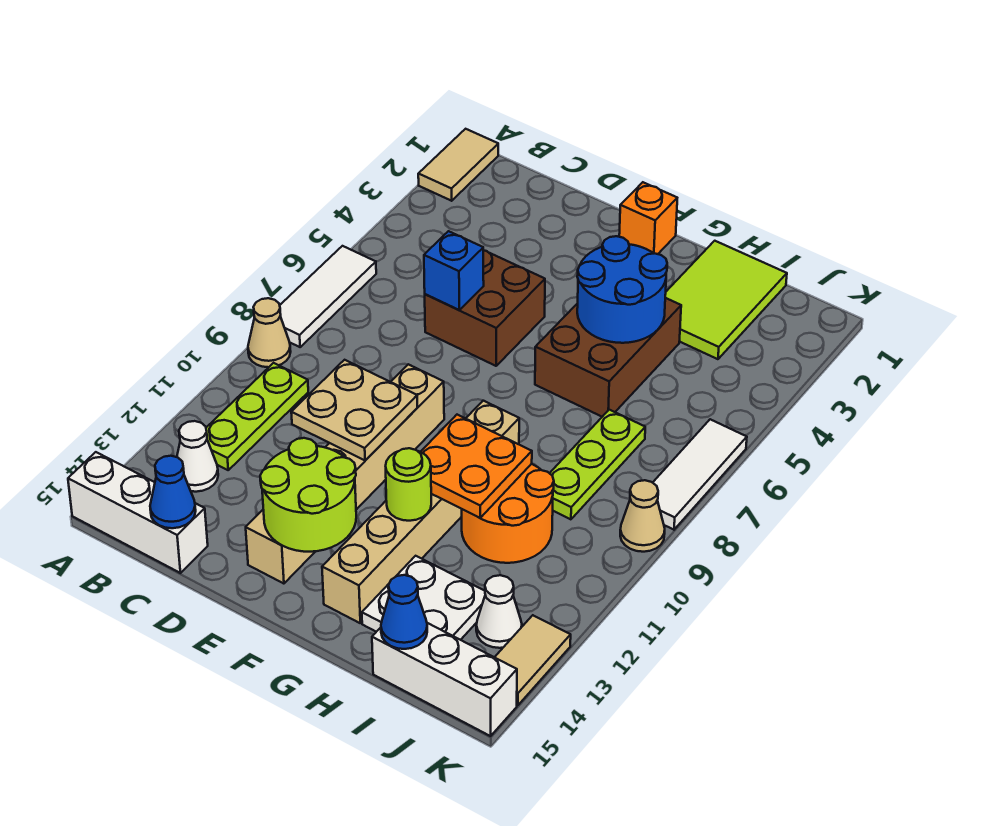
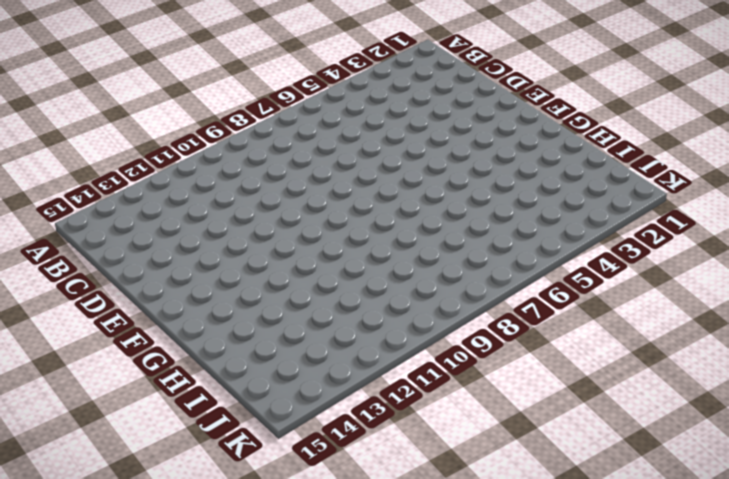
none -> tan 1x2 tile [418,129,498,201]
none -> white 1x3 tile [280,246,376,347]
none -> tan 1x1 cone [248,298,291,367]

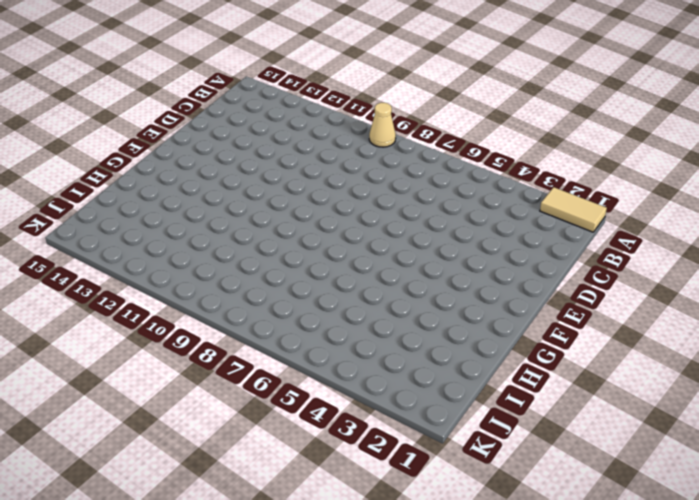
none -> white 1x3 tile [280,246,376,347]
none -> white 1x3 brick [68,452,208,573]
none -> lime 1x3 plate [206,363,308,470]

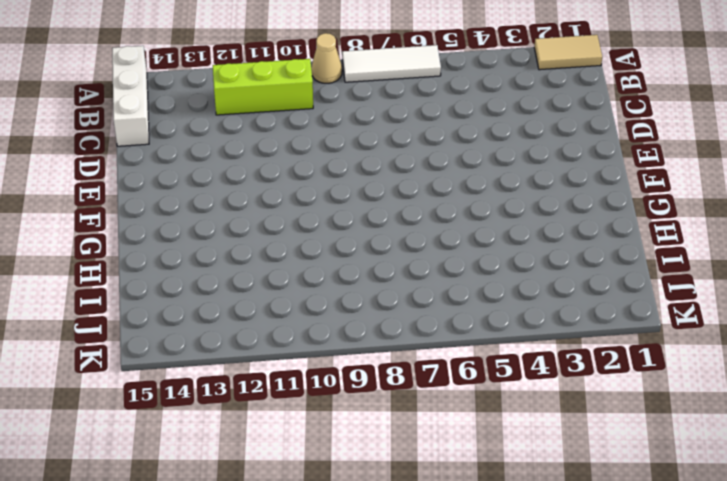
lime 1x3 brick [213,59,313,115] -> lime 1x3 plate [206,363,308,470]
none -> white 1x1 cone [177,421,218,492]
none -> brown 2x2 brick [425,250,545,366]
none -> tan 1x6 brick [246,364,444,584]

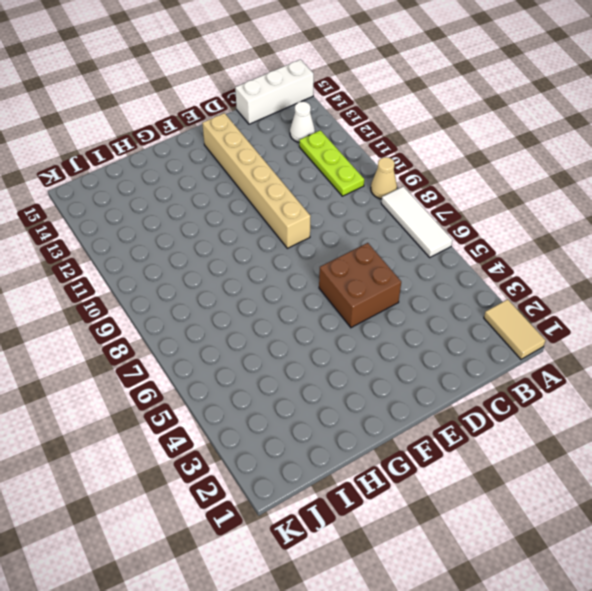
none -> orange 1x1 brick [619,182,677,254]
none -> brown 2x3 brick [535,298,681,417]
none -> tan 1x6 brick [322,401,519,623]

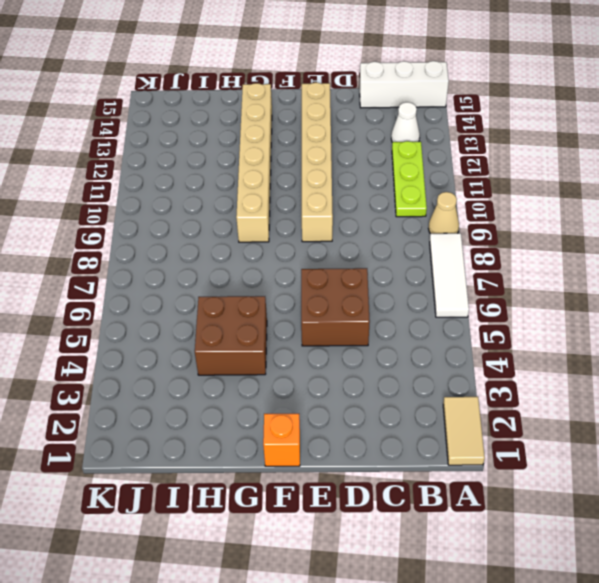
brown 2x2 brick [195,296,267,375] -> brown 2x3 brick [535,298,681,417]
none -> lime 2x3 tile [665,241,787,359]
none -> orange 2x2 round brick [462,464,554,563]
none -> white 2x2 plate [362,556,485,640]

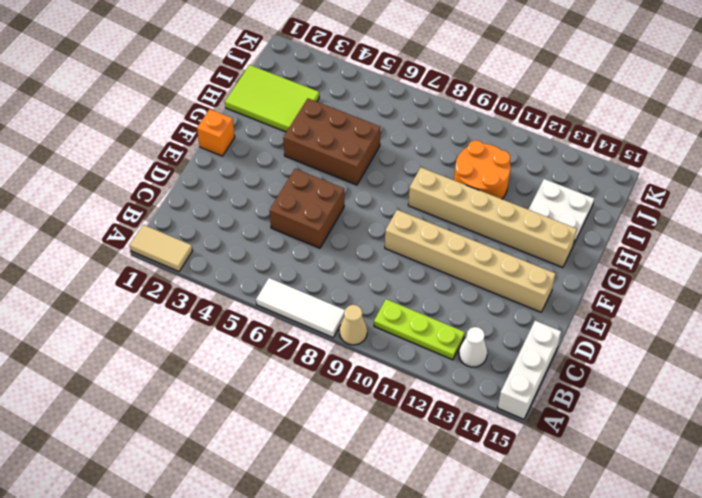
none -> lime 1x3 plate [550,410,645,519]
none -> white 1x3 brick [372,623,517,736]
none -> white 1x1 cone [476,575,522,648]

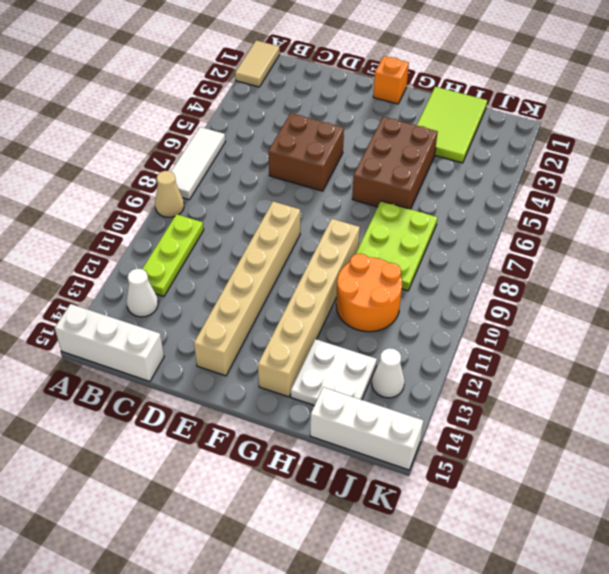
lime 2x3 plate [356,201,437,291] -> lime 1x3 plate [550,410,645,519]
none -> white 1x3 tile [653,419,747,530]
none -> tan 1x1 cone [620,480,665,552]
none -> tan 1x2 tile [495,615,571,705]

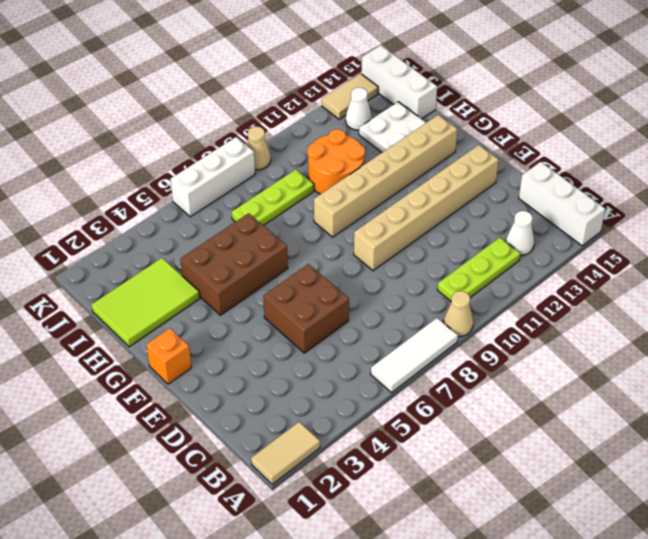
white 1x3 brick [171,137,255,217] -> white 1x3 tile [653,419,747,530]
none -> blue 1x1 cone [150,456,196,528]
none -> blue 1x1 brick [424,231,484,310]
none -> tan 2x2 plate [291,360,418,460]

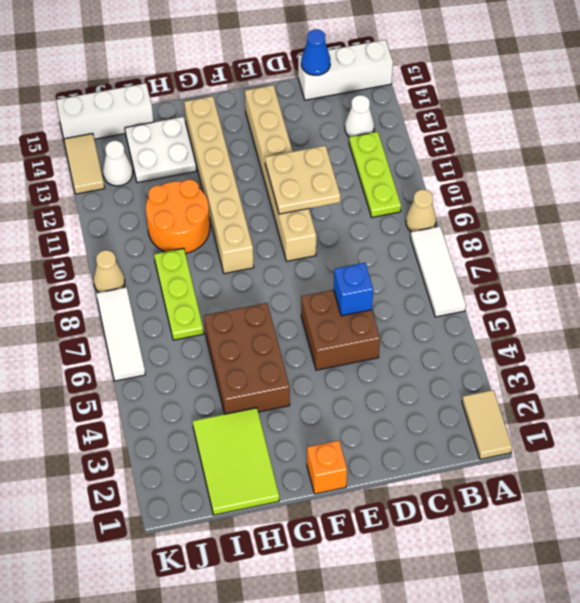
none -> lime 2x2 round brick [260,438,356,552]
none -> blue 2x2 round brick [577,236,667,343]
none -> orange 2x2 plate [421,415,532,518]

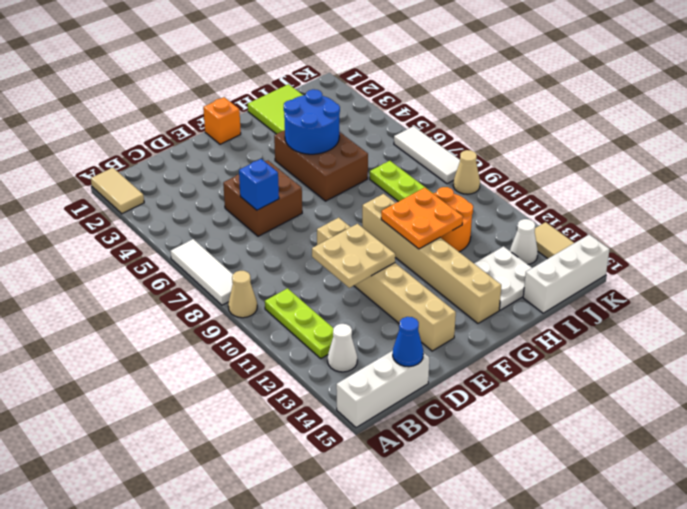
none -> lime 2x2 round brick [260,438,356,552]
none -> lime 1x1 round brick [386,448,431,521]
none -> blue 1x1 cone [381,575,427,649]

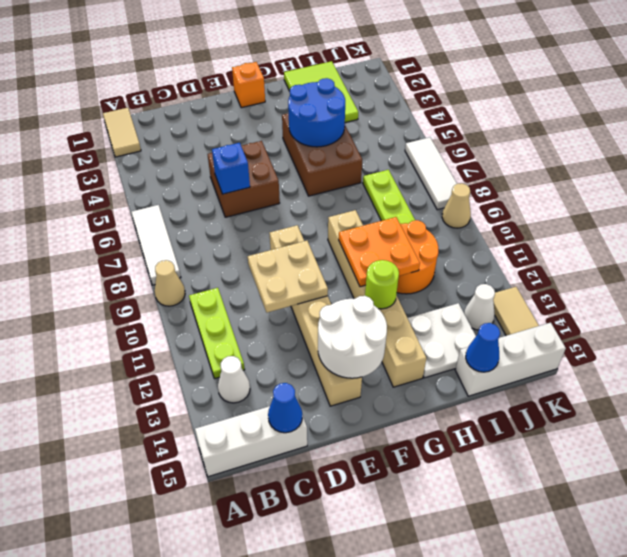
white 2x2 round brick [318,296,387,378] -> lime 2x2 round brick [260,438,356,552]

